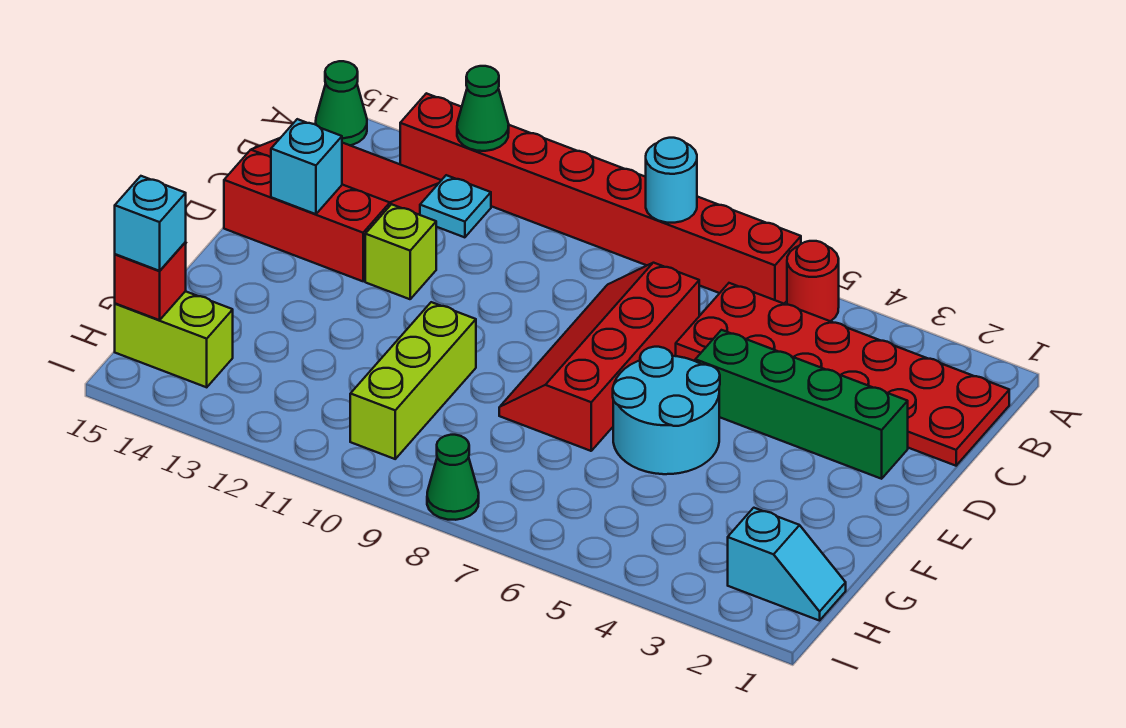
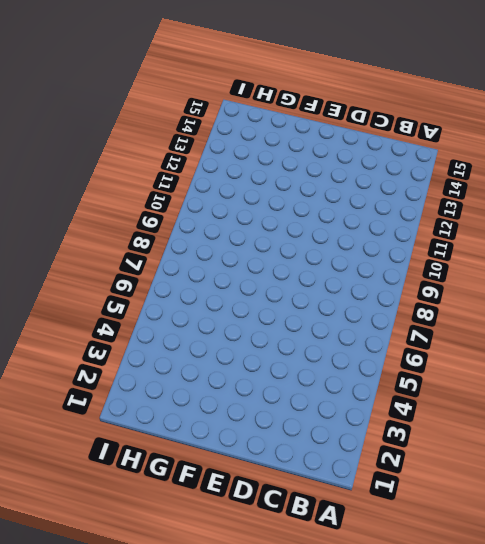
none -> red 1x1 round brick [787,241,839,321]
none -> red 1x8 brick [400,93,801,304]
none -> green 1x1 cone [316,61,367,145]

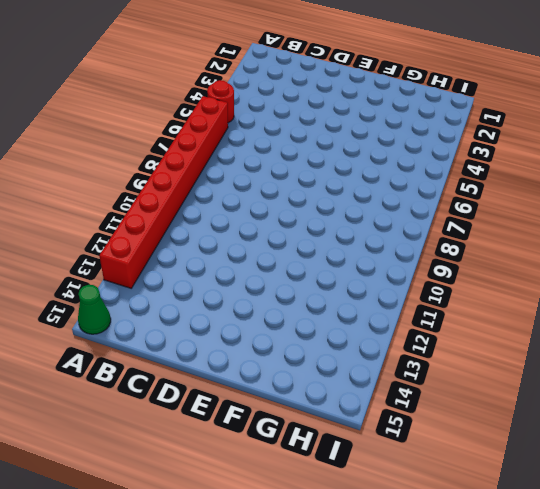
none -> red 2x6 plate [676,283,1009,466]
none -> cyan 1x1 plate [420,175,491,237]
none -> red 3x3 slope [224,138,441,281]

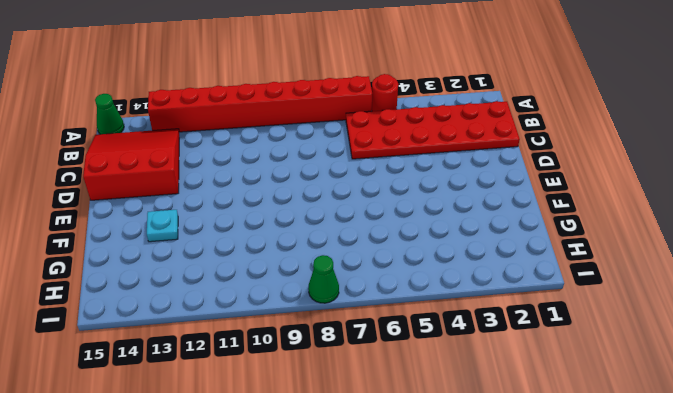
cyan 1x1 plate [147,210,178,242] -> cyan 1x1 plate moved to [420,175,491,237]
none -> red 2x4 slope [499,263,699,451]
none -> green 1x4 brick [695,330,908,479]
none -> lime 1x1 brick [365,204,436,299]

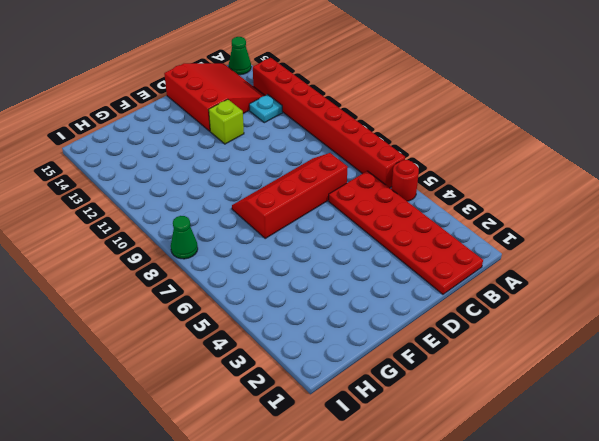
none -> green 1x4 brick [695,330,908,479]
none -> cyan 2x2 round brick [613,347,720,474]
none -> lime 1x3 brick [350,302,476,459]

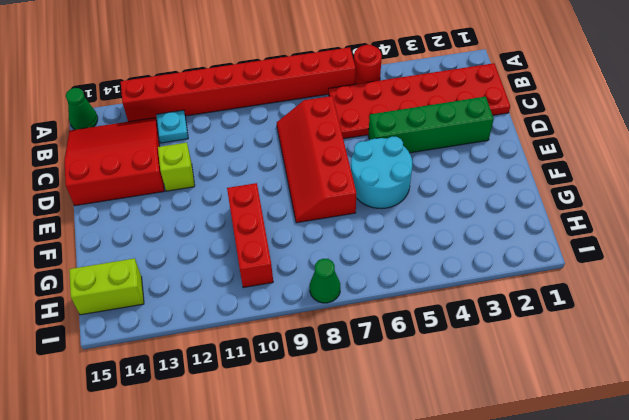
red 1x3 brick [227,183,273,288] -> lime 1x3 brick [350,302,476,459]
none -> cyan 1x2 slope [728,508,846,621]
none -> cyan 1x1 round brick [646,138,697,223]
none -> green 1x1 cone [457,66,509,151]

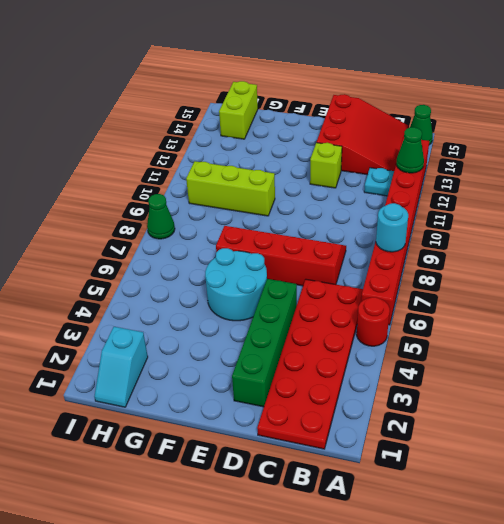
none -> cyan 1x1 brick [271,119,342,214]
none -> red 1x1 brick [115,242,186,320]
none -> cyan 1x1 brick [115,176,186,271]

